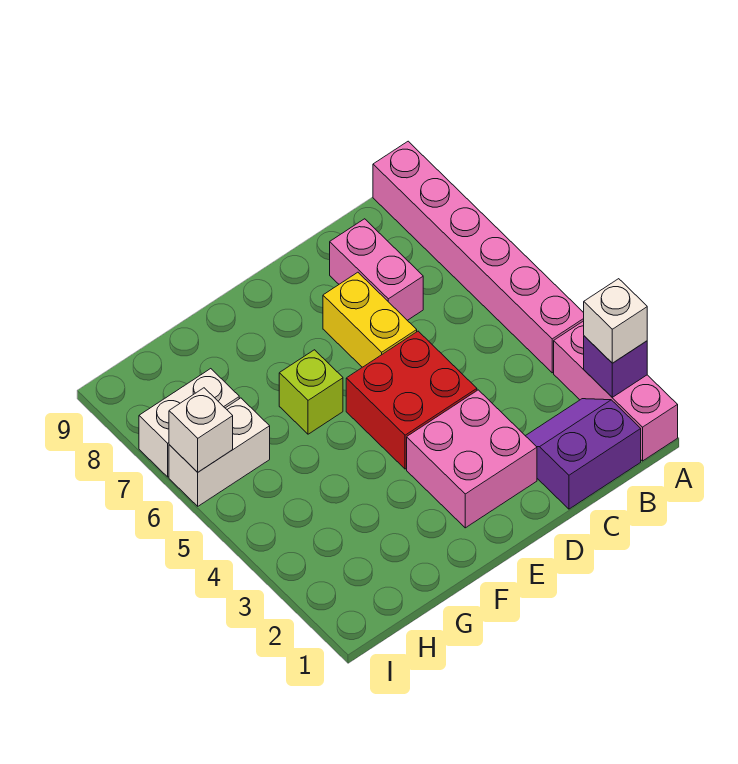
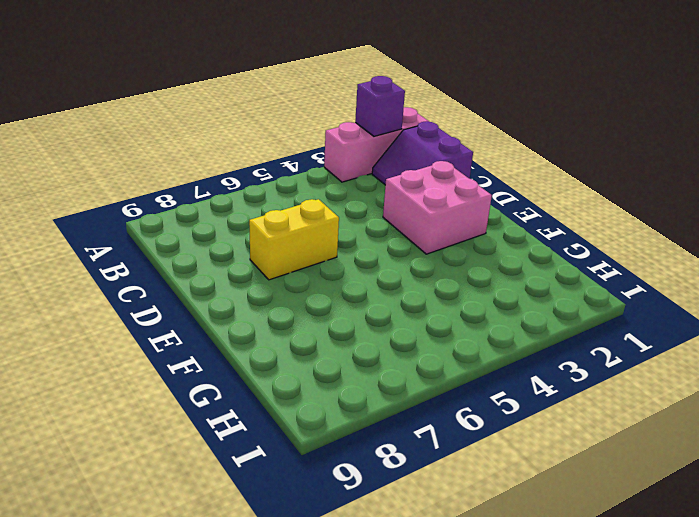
none -> pink 1x6 brick [373,141,584,373]
none -> pink 1x2 brick [330,219,423,320]
none -> red 2x2 brick [346,331,477,469]

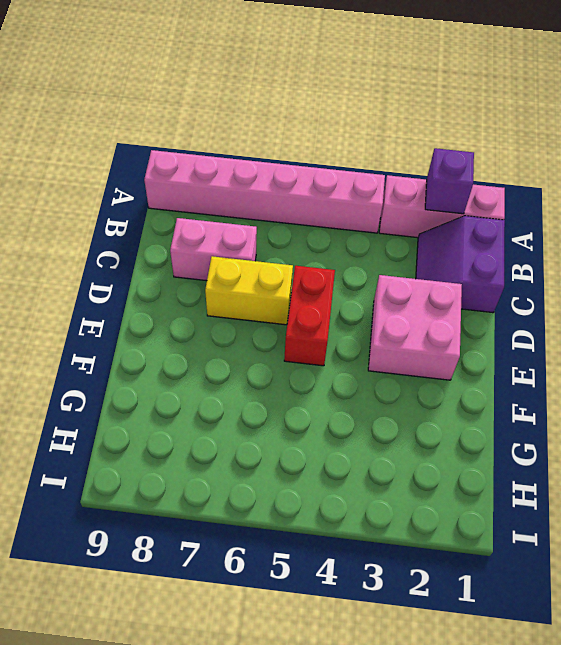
red 1x2 brick [284,266,335,366] -> red 2x2 brick [346,331,477,469]
none -> lime 1x1 brick [279,350,343,434]
none -> white 1x2 brick [169,398,270,506]
none -> white 1x2 brick [139,369,239,477]

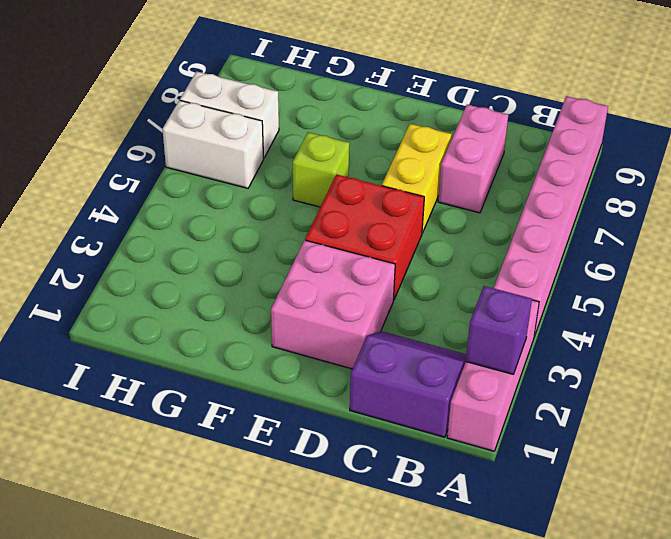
none -> white 1x1 brick [169,388,233,472]
none -> white 1x1 brick [584,279,647,363]

